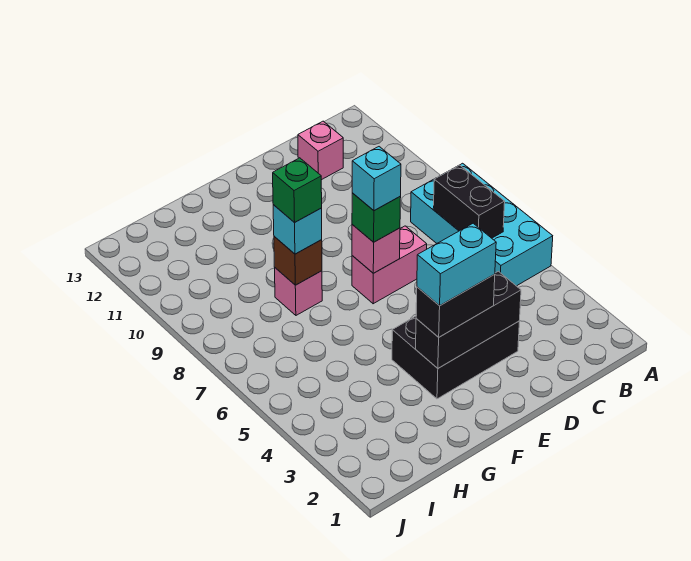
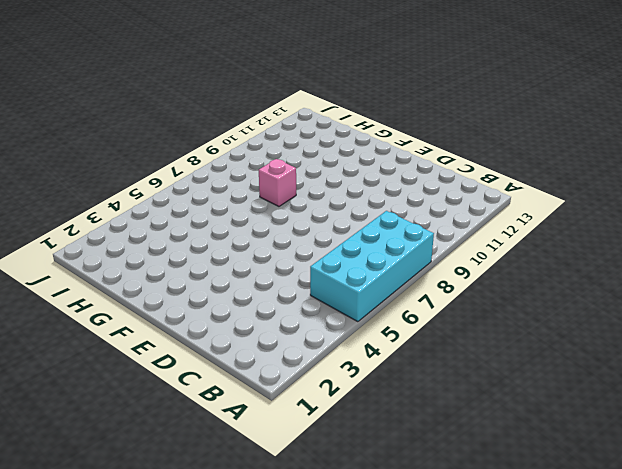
none -> pink 1x1 brick [298,121,343,180]
none -> black 2x3 brick [392,316,519,399]
none -> pink 1x2 brick [352,226,427,304]

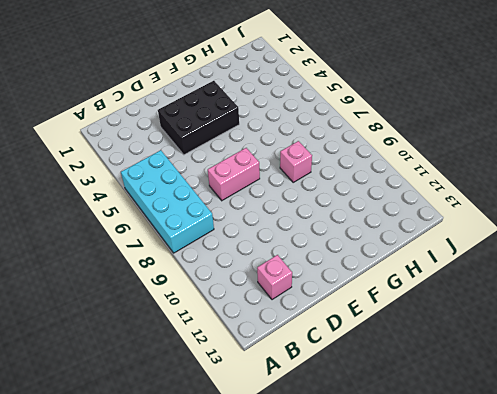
none -> black 1x2 brick [433,165,505,238]
none -> black 1x3 brick [416,271,521,368]
none -> pink 1x1 brick [352,225,400,273]

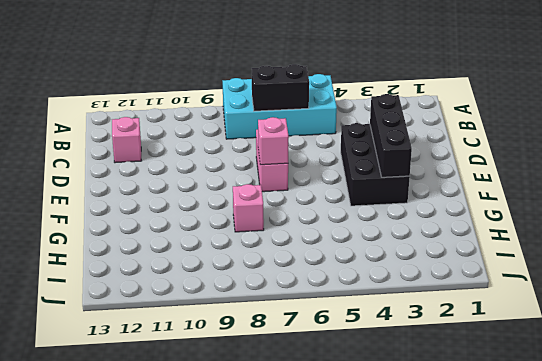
none -> brown 1x1 brick [274,236,322,285]
none -> black 1x2 brick [416,274,495,337]
none -> green 1x1 brick [352,193,401,242]

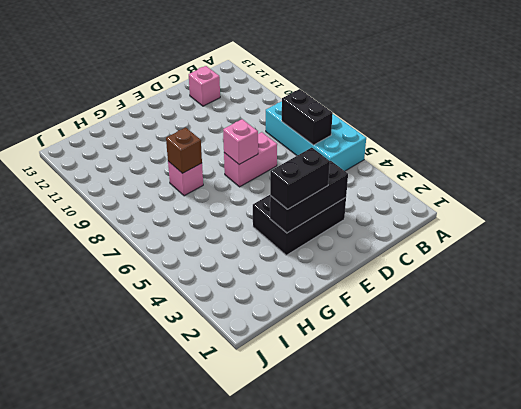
none -> green 1x1 brick [352,193,401,242]
none -> cyan 1x1 brick [273,205,322,254]
none -> cyan 1x2 brick [417,223,496,306]

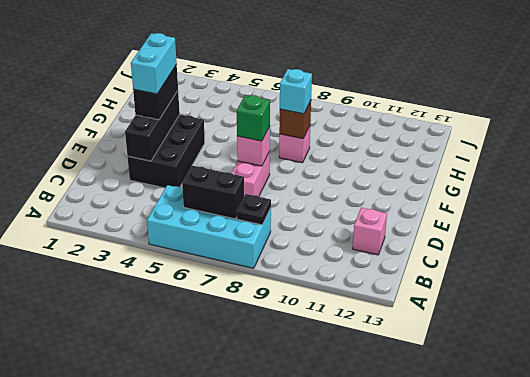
black 1x1 plate [237,194,271,225] -> none
none -> cyan 1x1 brick [352,147,401,211]
none -> green 1x1 brick [273,158,322,223]

